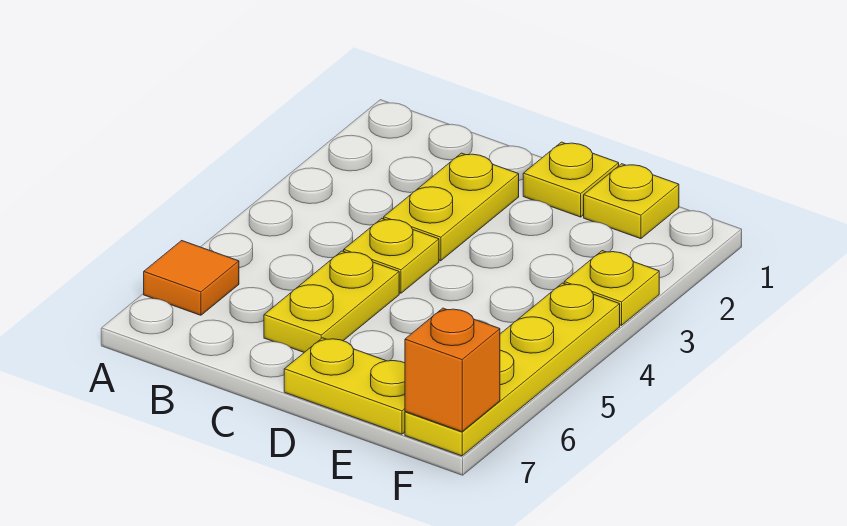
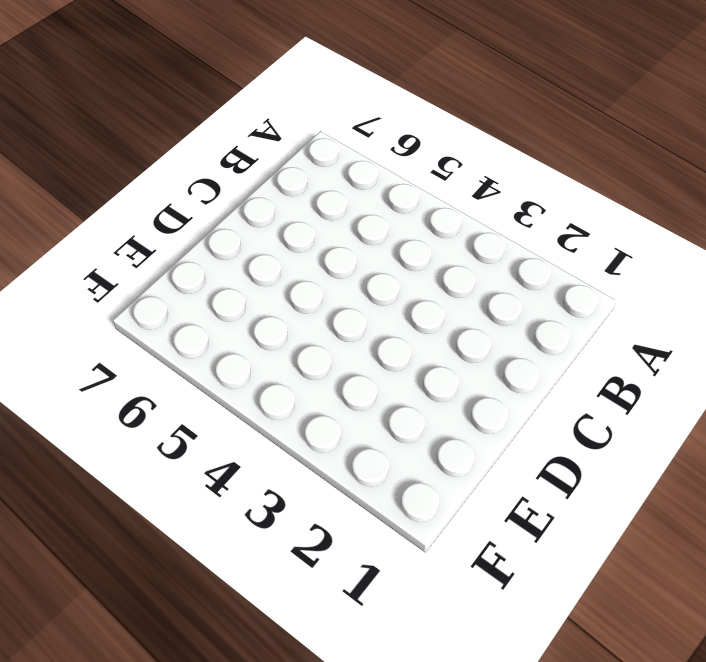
none -> orange 1x1 tile [144,241,239,315]
none -> yellow 1x2 plate [384,153,519,261]

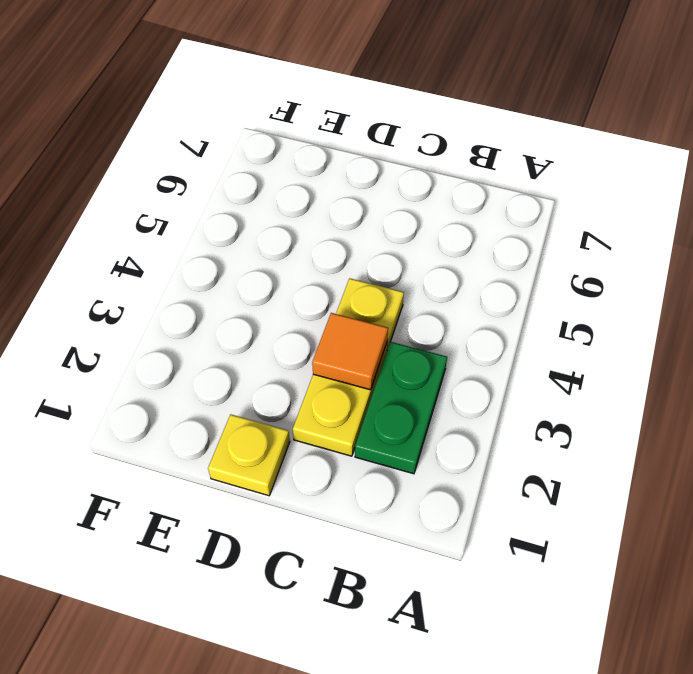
green 1x2 plate [355,342,447,474] -> none
orange 1x1 tile [312,313,388,390] -> orange 1x1 tile moved to [144,241,239,315]
none -> yellow 1x2 plate [264,251,399,352]
none -> yellow 1x2 plate [284,338,405,434]

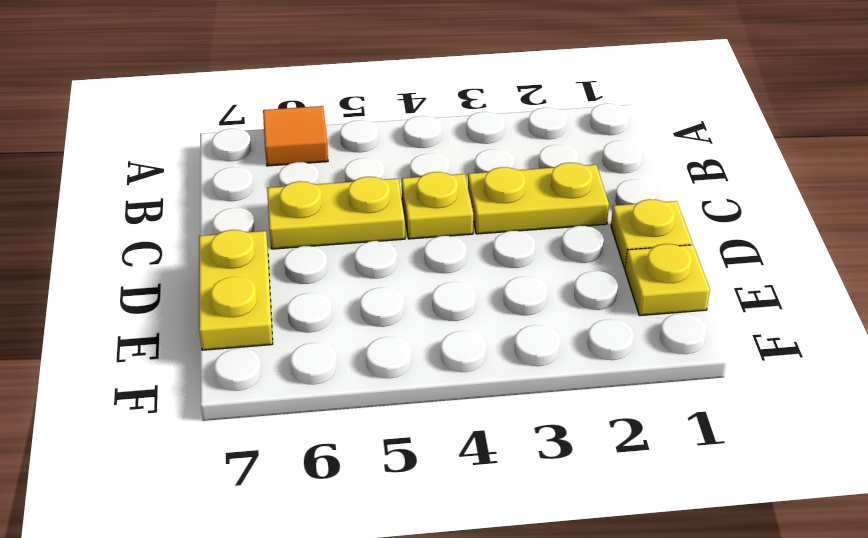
none -> yellow 1x1 plate [564,251,659,325]
none -> yellow 1x4 plate [405,283,620,456]

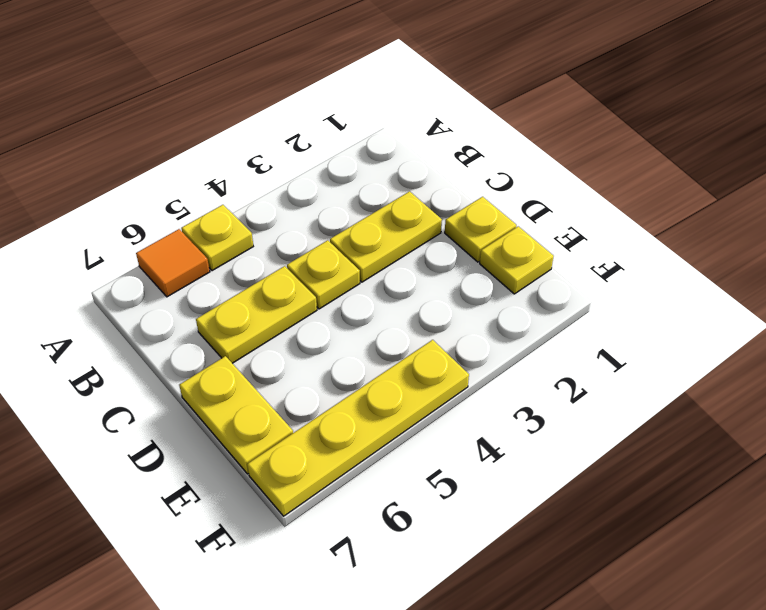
yellow 1x1 plate [181,205,253,271] -> yellow 1x1 plate moved to [564,251,659,325]
none -> orange 1x1 brick [405,308,500,432]

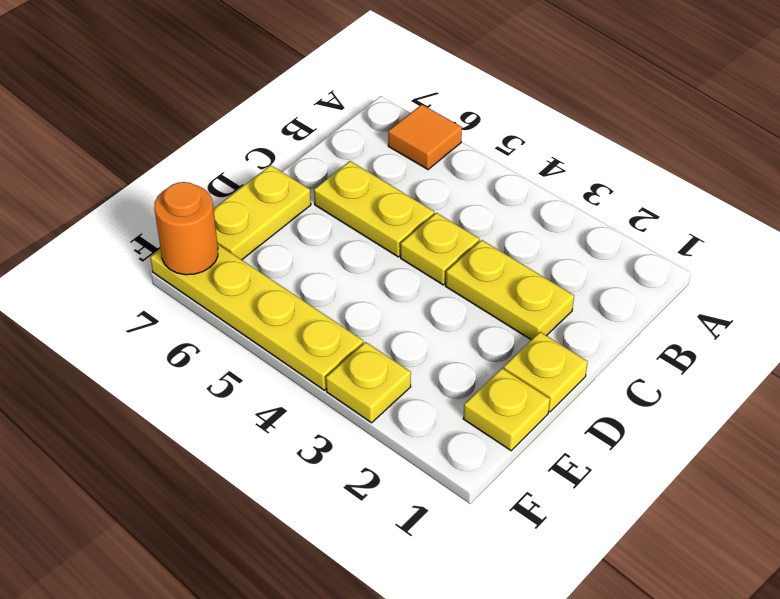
orange 1x1 round brick [154,182,218,275] -> orange 1x1 brick [405,308,500,432]

